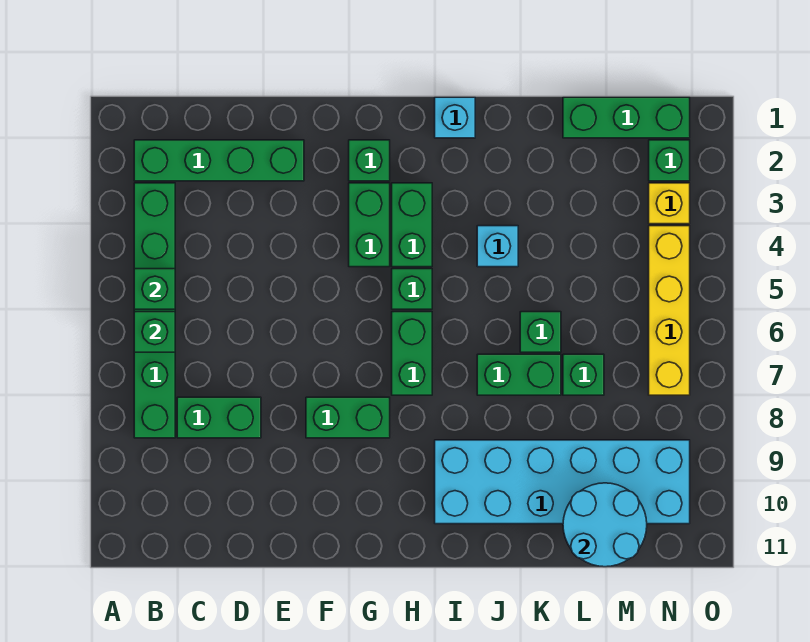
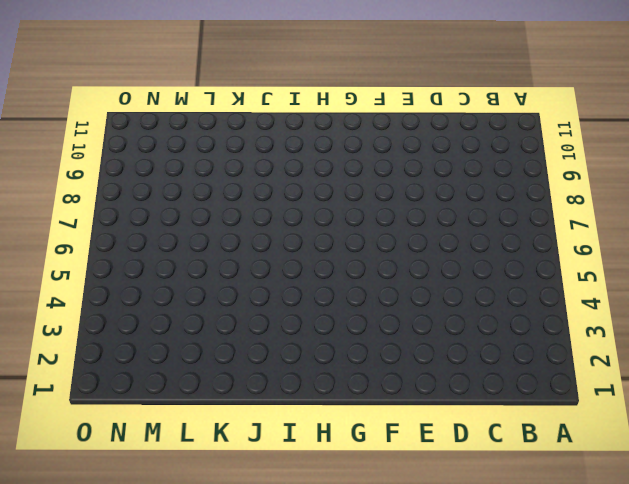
none -> green 1x4 brick [134,140,304,181]
none -> green 1x6 brick [134,183,175,438]
none -> green 1x2 brick [177,397,261,438]

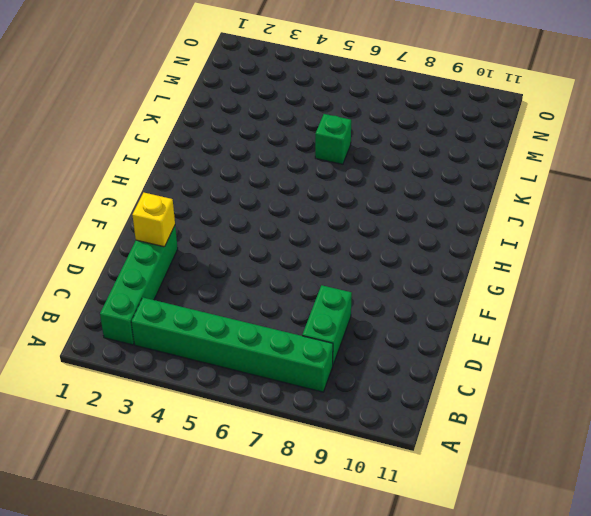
yellow 1x1 brick [133,193,175,247] -> yellow 1x1 brick moved to [649,183,690,224]
none -> green 1x2 brick [306,397,390,438]
none -> green 1x1 brick [349,140,390,181]
none -> green 1x2 brick [349,183,390,267]

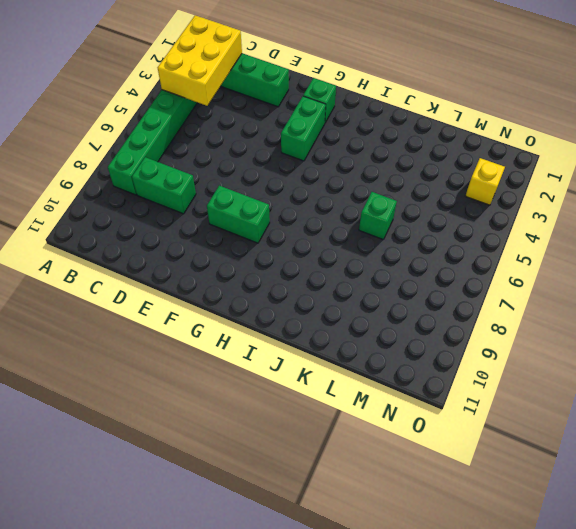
yellow 2x3 brick [158,15,242,106] -> none
none -> green 1x2 brick [392,183,432,267]
none -> green 1x1 brick [392,269,432,309]
none -> green 1x2 brick [392,312,432,395]

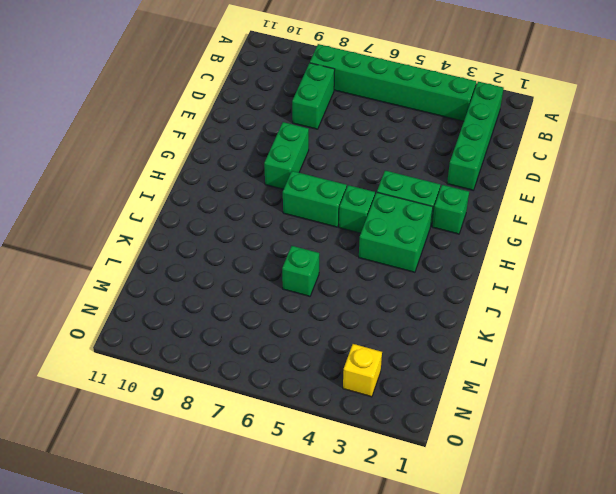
green 2x2 brick [359,192,433,272] -> green 1x2 brick [392,183,432,267]
none -> cyan 1x1 brick [435,97,475,138]
none -> cyan 2x6 brick [435,440,690,524]
none -> cyan 1x1 brick [477,226,518,267]

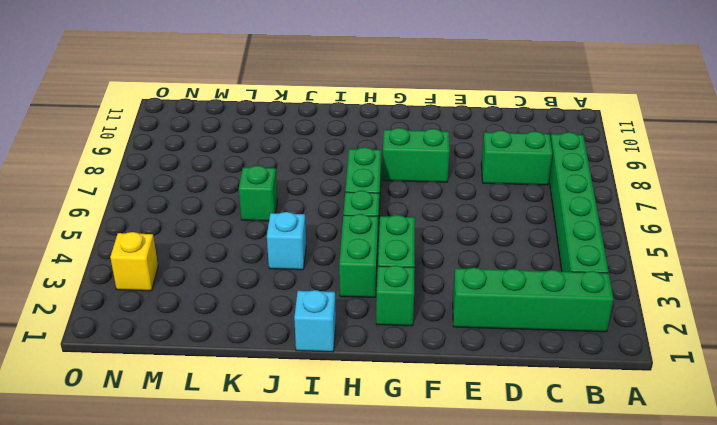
none -> cyan 2x6 brick [435,440,690,524]
none -> green 1x2 brick [477,354,561,395]
none -> green 1x3 brick [563,97,690,138]

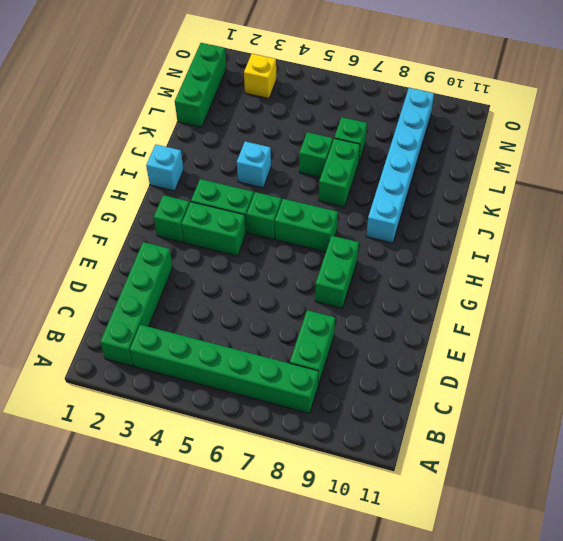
cyan 1x6 brick [366,88,434,243] -> cyan 2x6 brick [435,440,690,524]
none -> green 1x1 brick [649,140,690,181]
none -> yellow 1x4 brick [649,226,690,395]
none -> green 1x1 brick [134,269,175,309]

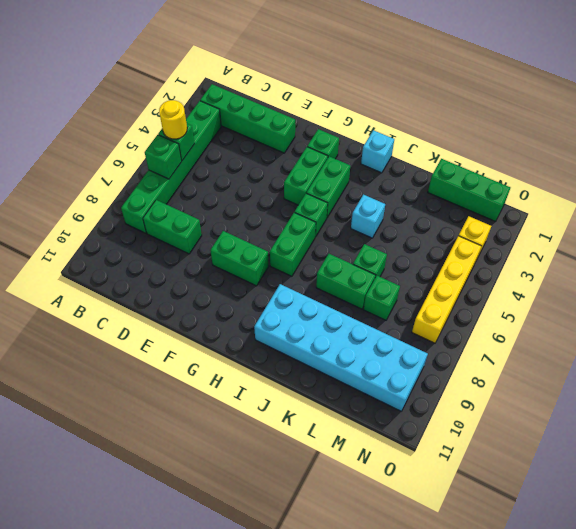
yellow 1x1 round brick [159,100,187,139] -> none
none -> green 1x1 brick [649,140,690,181]
none -> cyan 2x2 round brick [563,483,647,567]

